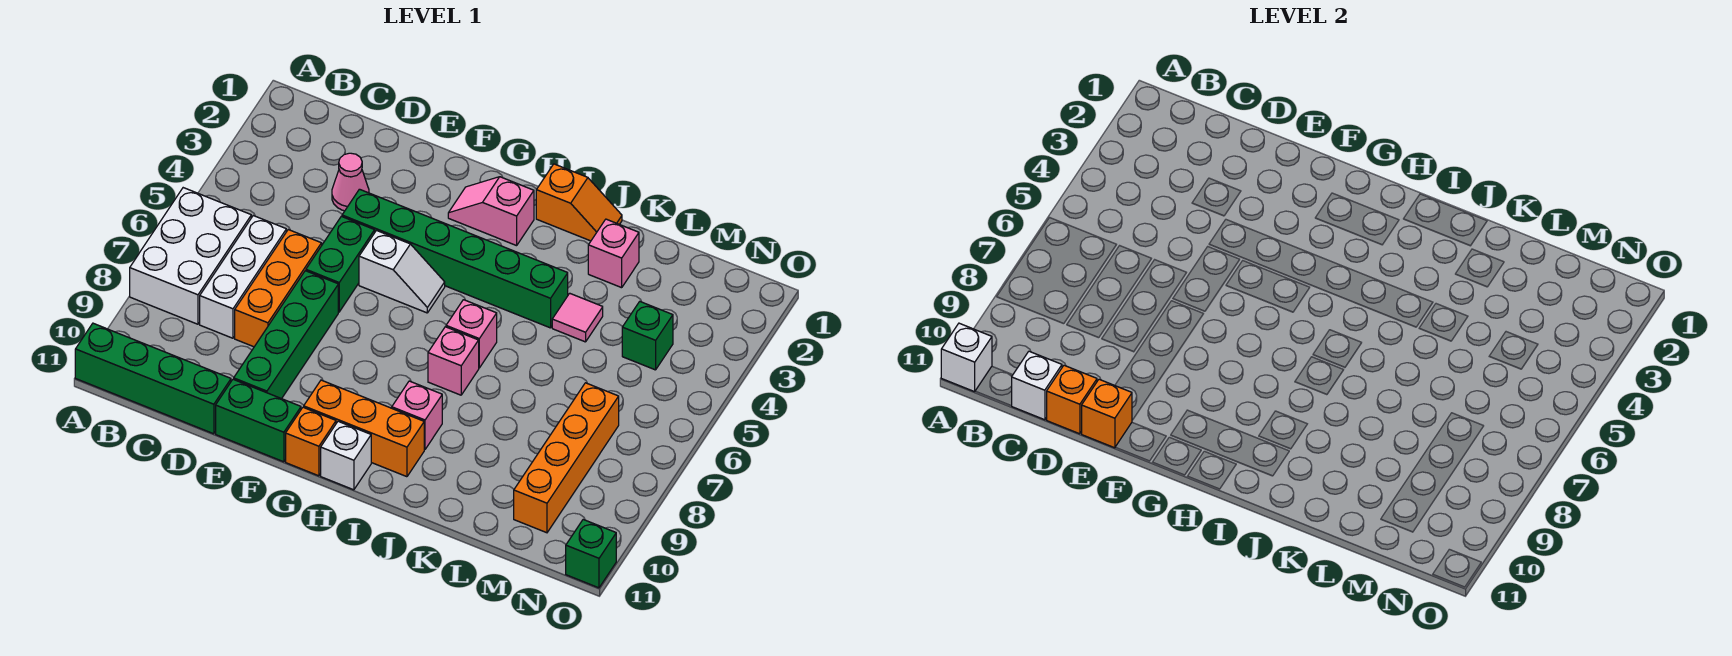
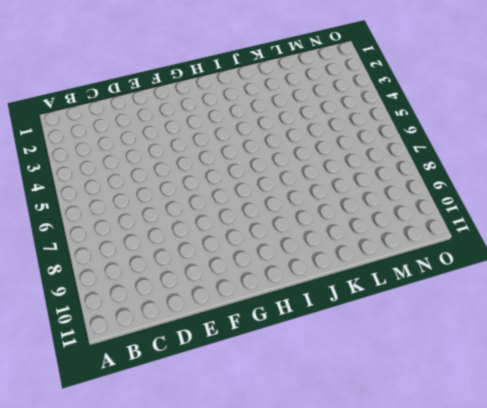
none -> white 2x3 brick [130,188,251,324]
none -> green 1x4 brick [75,323,231,434]
none -> white 1x3 brick [200,216,286,338]

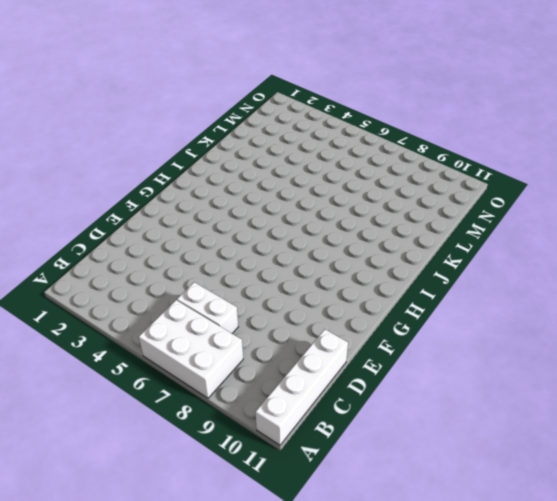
white 1x4 brick [255,329,348,445] -> green 1x4 brick [75,323,231,434]
white 1x2 brick [177,282,238,333] -> white 1x3 brick [200,216,286,338]
none -> pink 1x1 cone [332,153,369,211]
none -> orange 1x3 brick [235,230,322,347]
none -> green 1x6 brick [342,189,568,328]

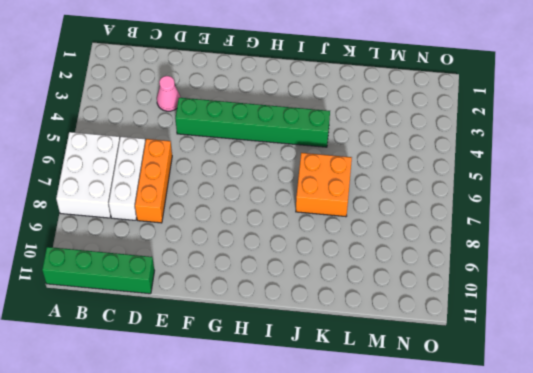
orange 2x2 brick [296,153,352,217] -> none
none -> green 1x2 brick [306,216,375,312]
none -> green 1x4 brick [234,271,338,399]
none -> green 1x2 brick [216,379,301,462]

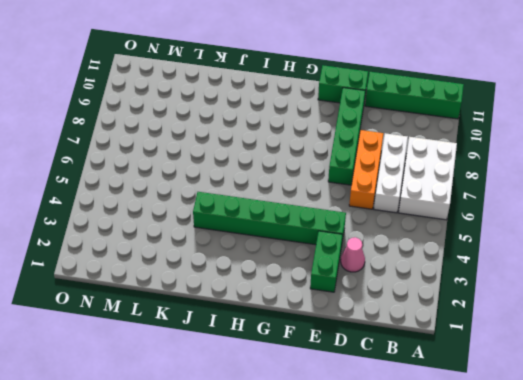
green 1x2 brick [310,231,343,292] -> green 1x2 brick moved to [306,216,375,312]
none -> white 1x2 slope [359,231,445,313]
none -> pink 1x2 slope [448,177,534,246]
none -> orange 1x3 brick [304,380,424,477]

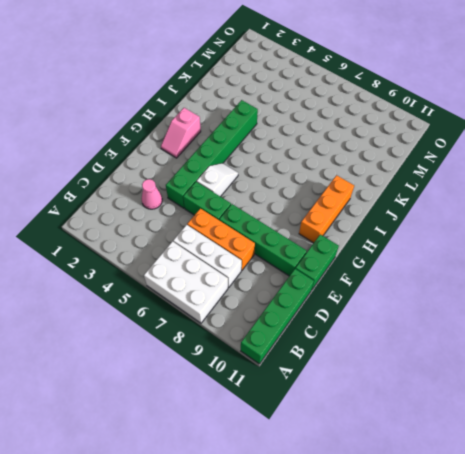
none -> orange 1x1 brick [286,407,336,476]
none -> white 1x1 brick [321,421,371,490]
none -> orange 1x2 slope [536,164,622,241]

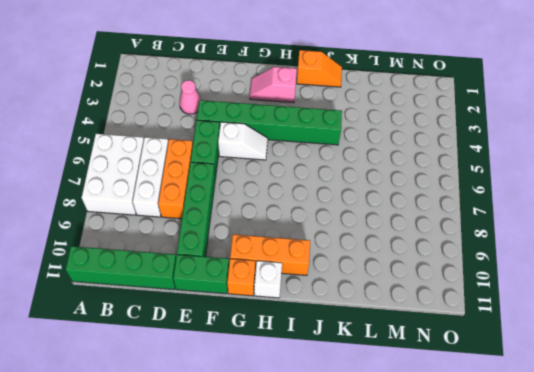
none -> pink 1x1 brick [446,300,497,368]
none -> pink 1x1 brick [428,327,479,395]
none -> pink 1x1 brick [392,381,442,449]

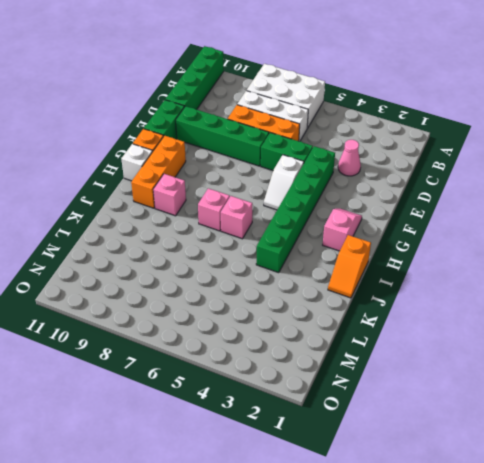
none -> pink 1x1 brick [588,219,639,288]
none -> pink 1x1 tile [552,293,603,342]
none -> green 1x1 brick [622,302,673,370]

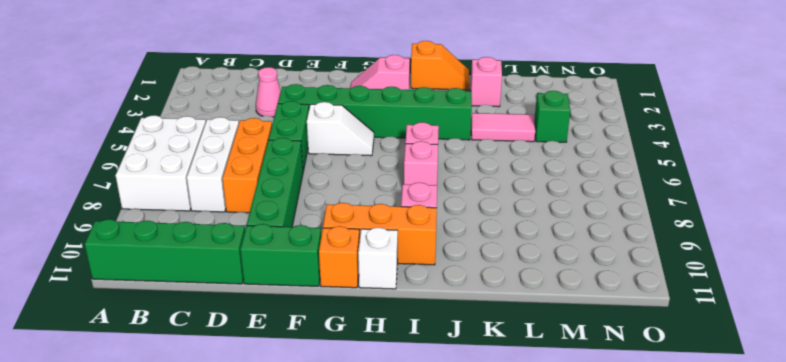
pink 1x2 tile [471,113,535,142] -> pink 1x1 tile [552,293,603,342]
none -> orange 1x4 brick [514,383,619,533]
none -> green 1x1 brick [566,520,616,588]
none -> white 1x1 brick [941,323,992,392]

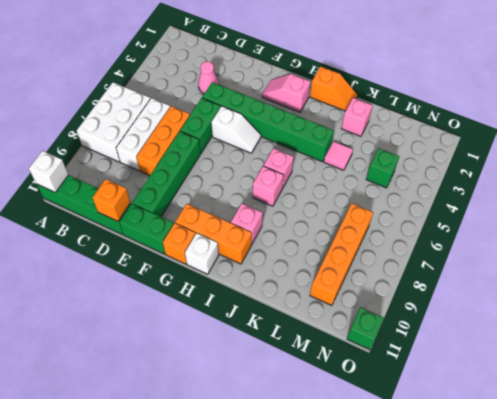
none -> white 1x1 brick [1012,351,1062,420]
none -> orange 1x1 brick [1082,379,1132,448]

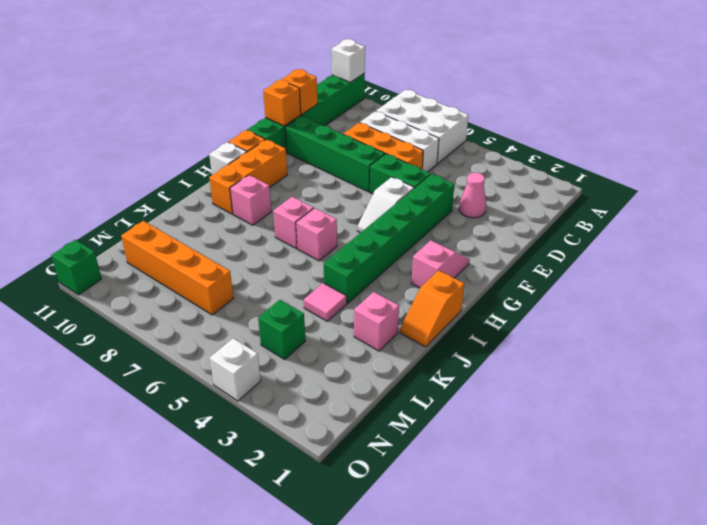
white 1x1 brick [210,338,261,401] -> white 1x1 brick moved to [1012,351,1062,420]

